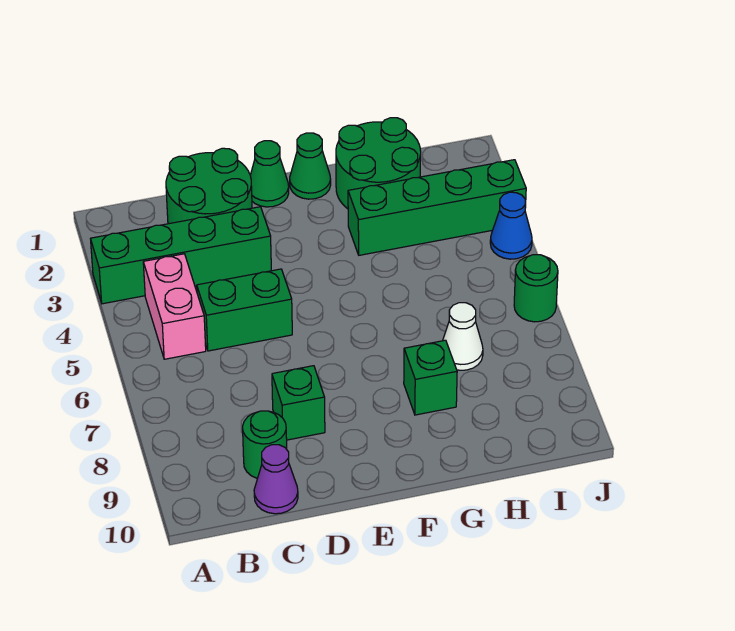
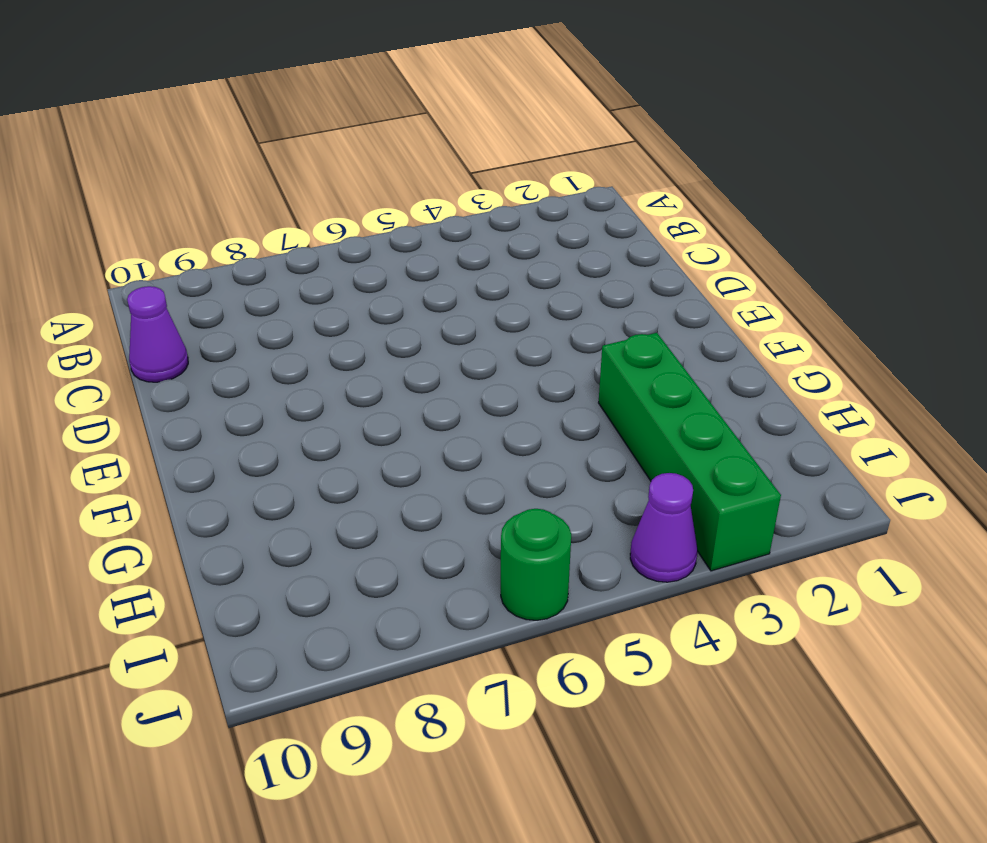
purple 1x1 cone [630,473,697,582] -> blue 1x1 cone [490,192,532,259]
none -> green 1x4 brick [91,207,271,304]
none -> pink 1x2 brick [143,254,206,359]
none -> green 2x2 round brick [166,148,252,224]

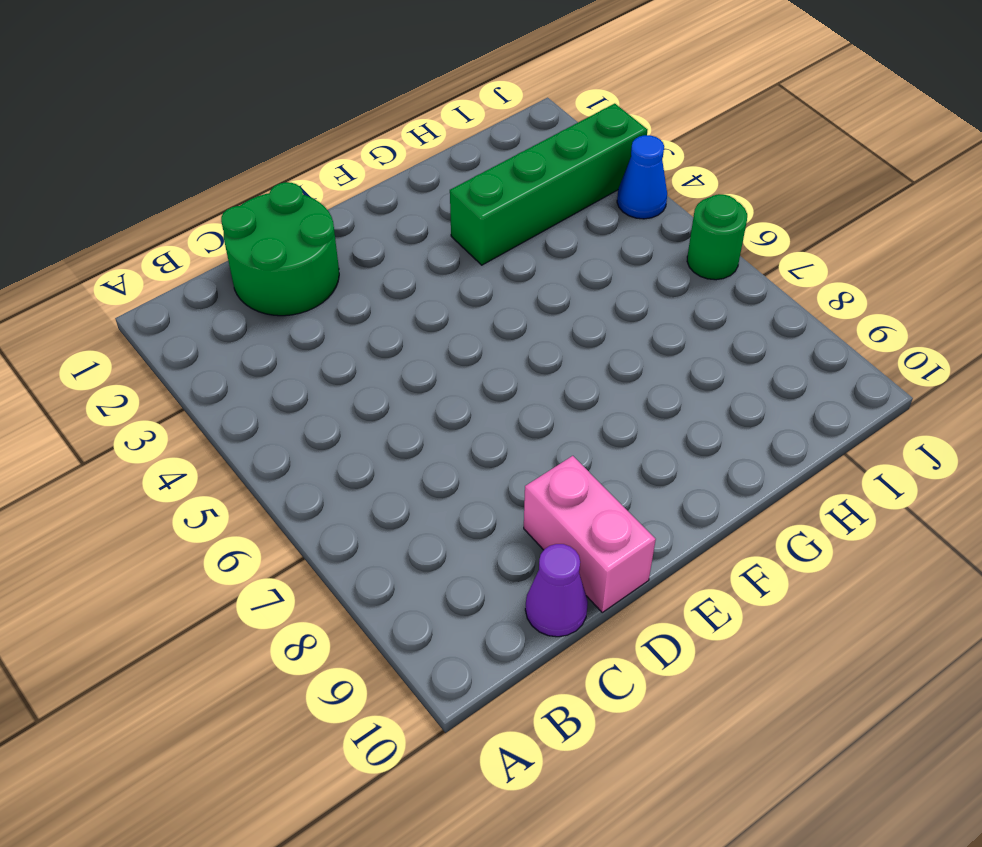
pink 1x2 brick [524,456,656,612] -> pink 1x2 brick moved to [143,254,206,359]
none -> green 1x4 brick [91,207,271,304]
none -> green 1x2 brick [197,269,292,351]
none -> green 1x1 round brick [243,411,287,478]

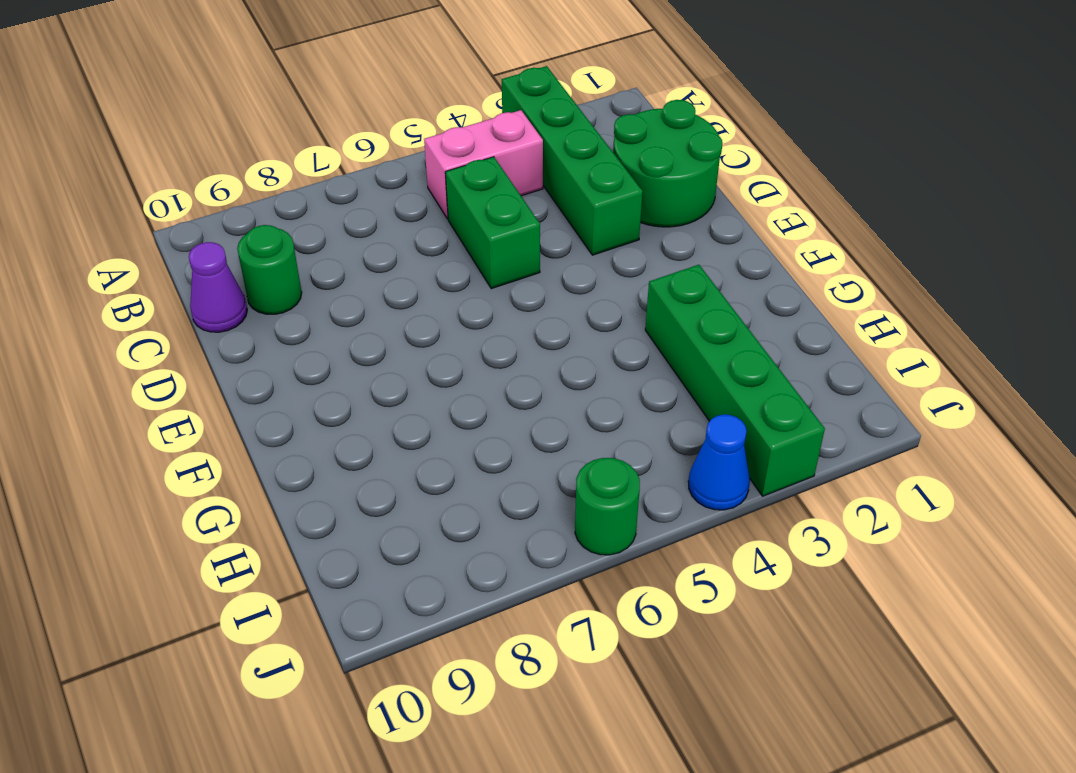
none -> green 1x1 brick [272,366,325,440]
none -> green 1x1 cone [250,141,289,207]
none -> green 1x1 cone [290,133,331,199]

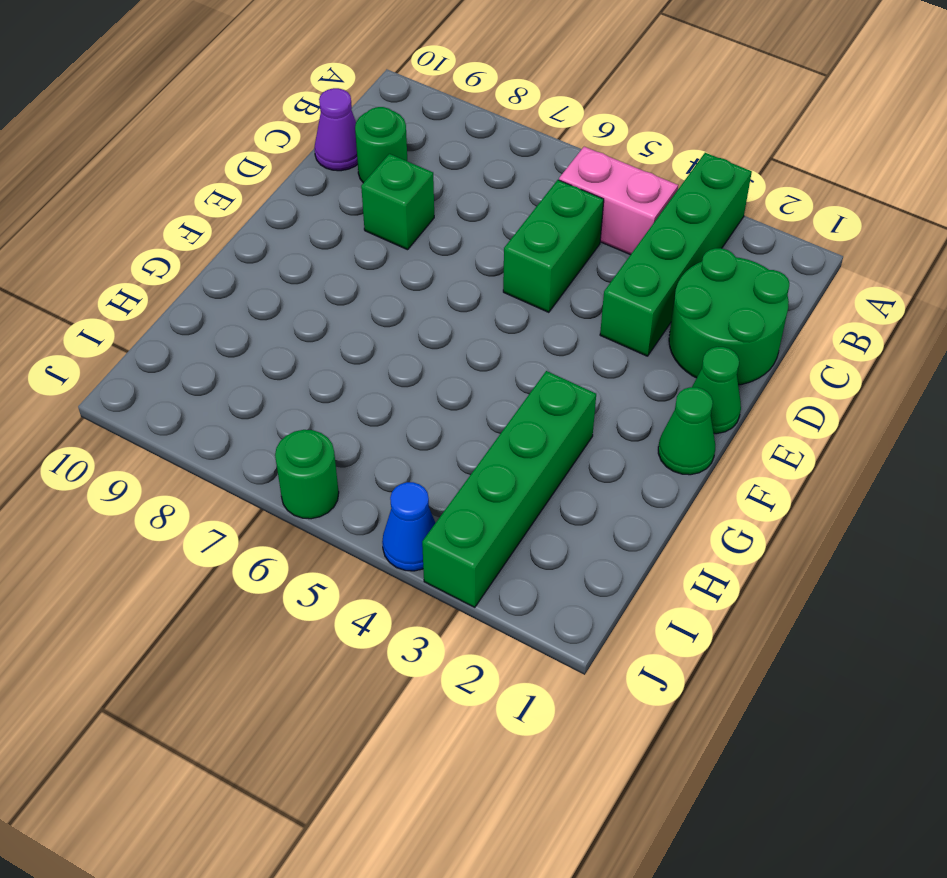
none -> green 2x2 round brick [336,118,421,209]
none -> green 1x1 brick [404,340,457,415]
none -> white 1x1 cone [443,303,483,370]

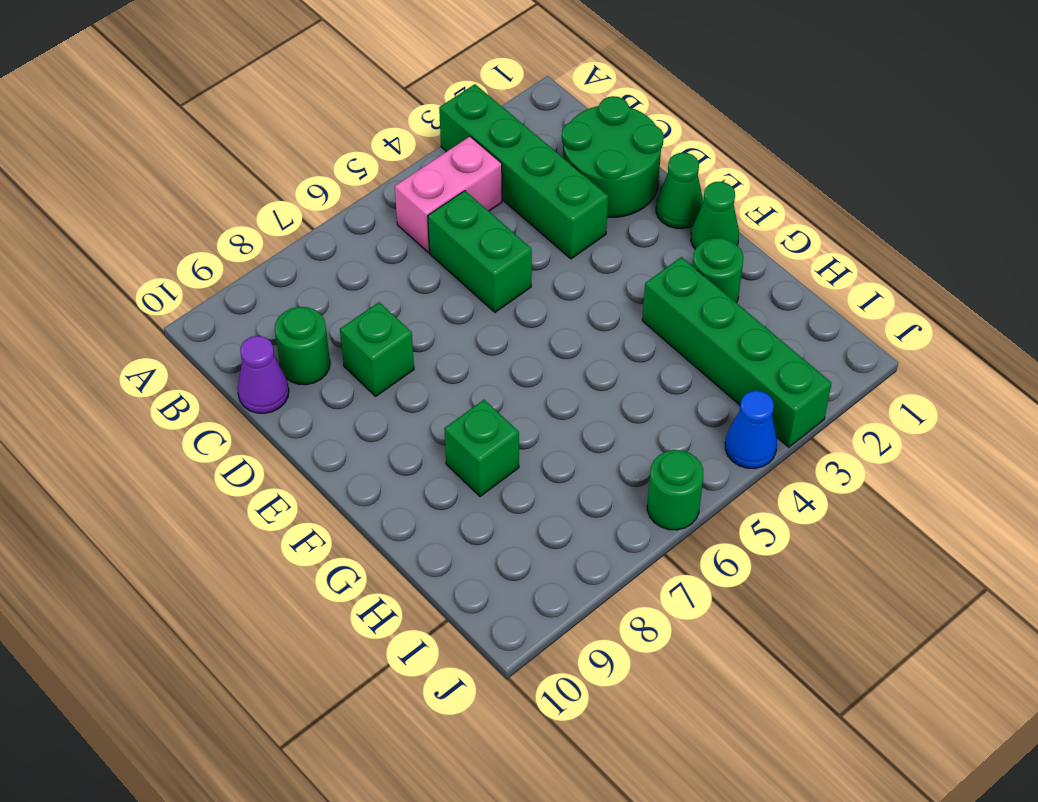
green 1x1 round brick [693,238,743,303] -> green 2x2 round brick [336,118,421,209]
none -> white 1x1 cone [443,303,483,370]

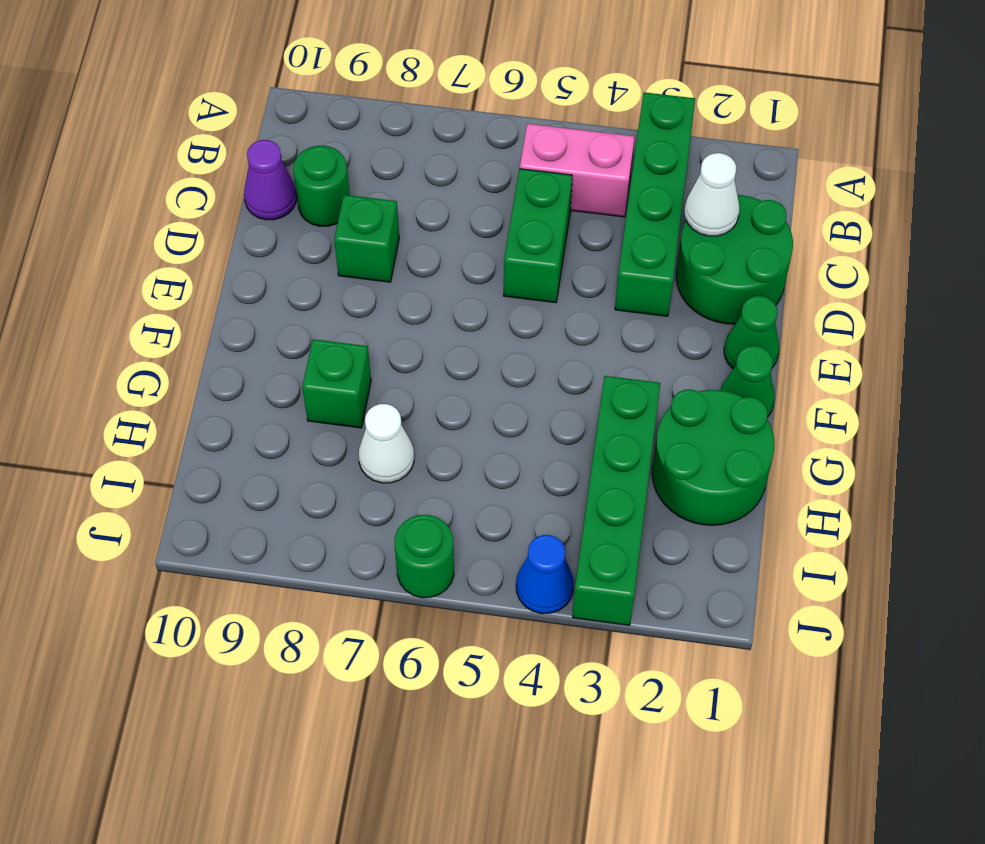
white 1x1 cone [684,153,740,236] -> none

